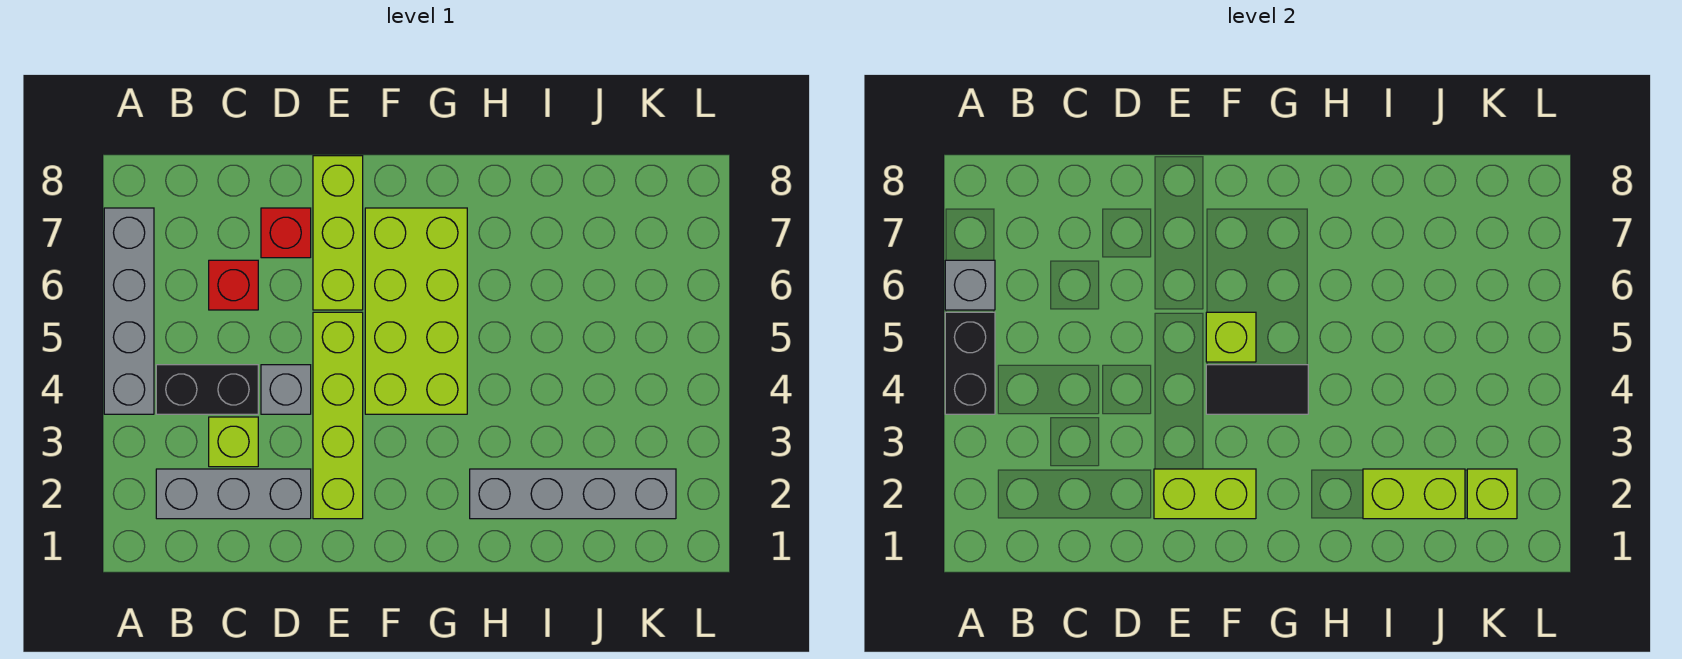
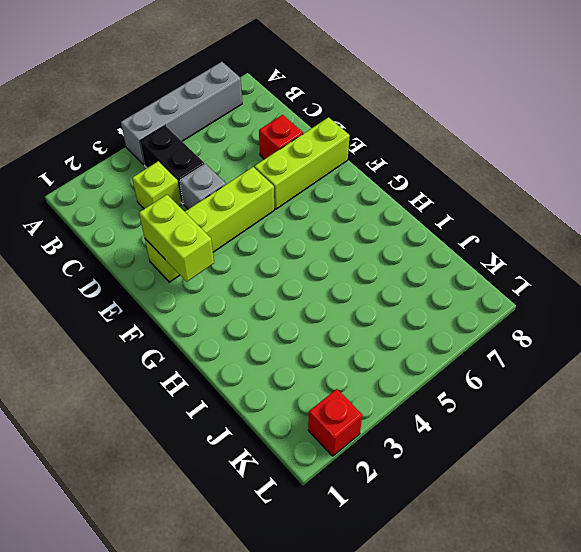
red 1x1 brick [308,389,363,456] -> red 1x1 brick moved to [209,260,258,310]
none -> grey 1x3 brick [156,469,311,519]
none -> lime 2x4 brick [365,208,467,414]
none -> grey 1x4 brick [470,469,676,519]

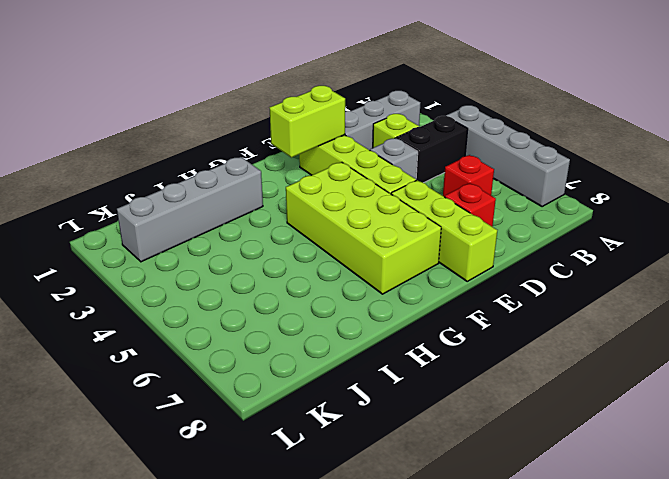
none -> black 1x2 brick [945,312,995,414]
none -> grey 1x1 brick [945,260,995,310]
none -> black 1x2 tile [1206,365,1308,414]

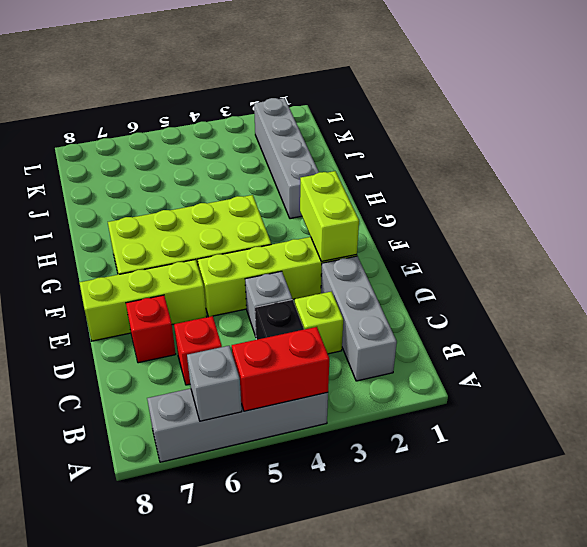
red 1x2 brick [232,327,329,411] -> black 1x2 brick [945,312,995,414]
none -> black 1x2 tile [1206,365,1308,414]
none -> lime 1x1 brick [1206,312,1256,362]
none -> lime 1x2 brick [1363,469,1465,519]

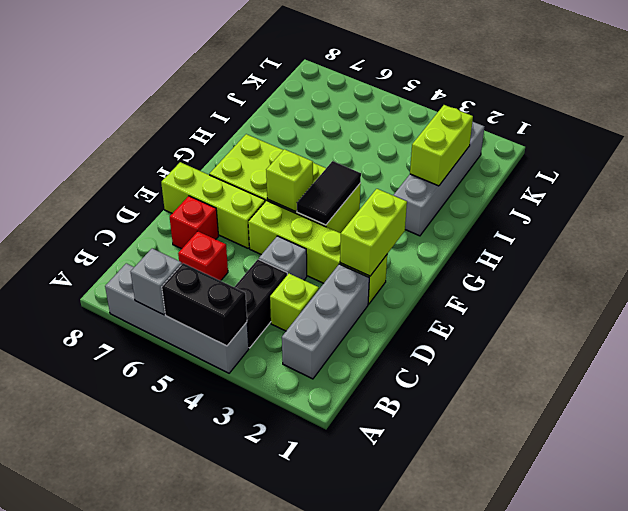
none -> lime 1x1 brick [1467,469,1517,519]

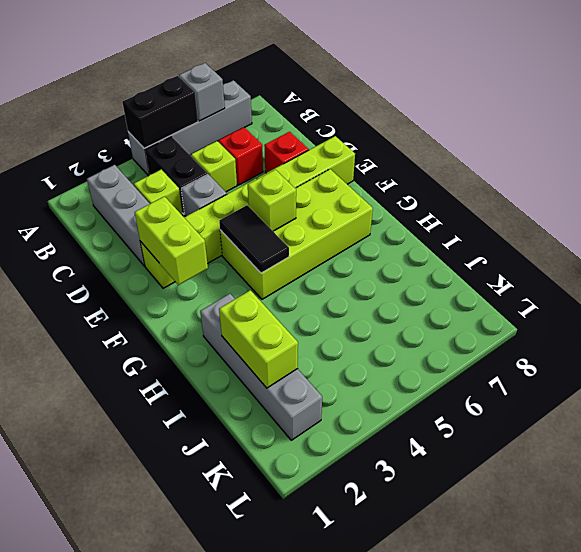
lime 1x1 brick [191,141,237,192] -> lime 1x1 brick moved to [1467,469,1517,519]

